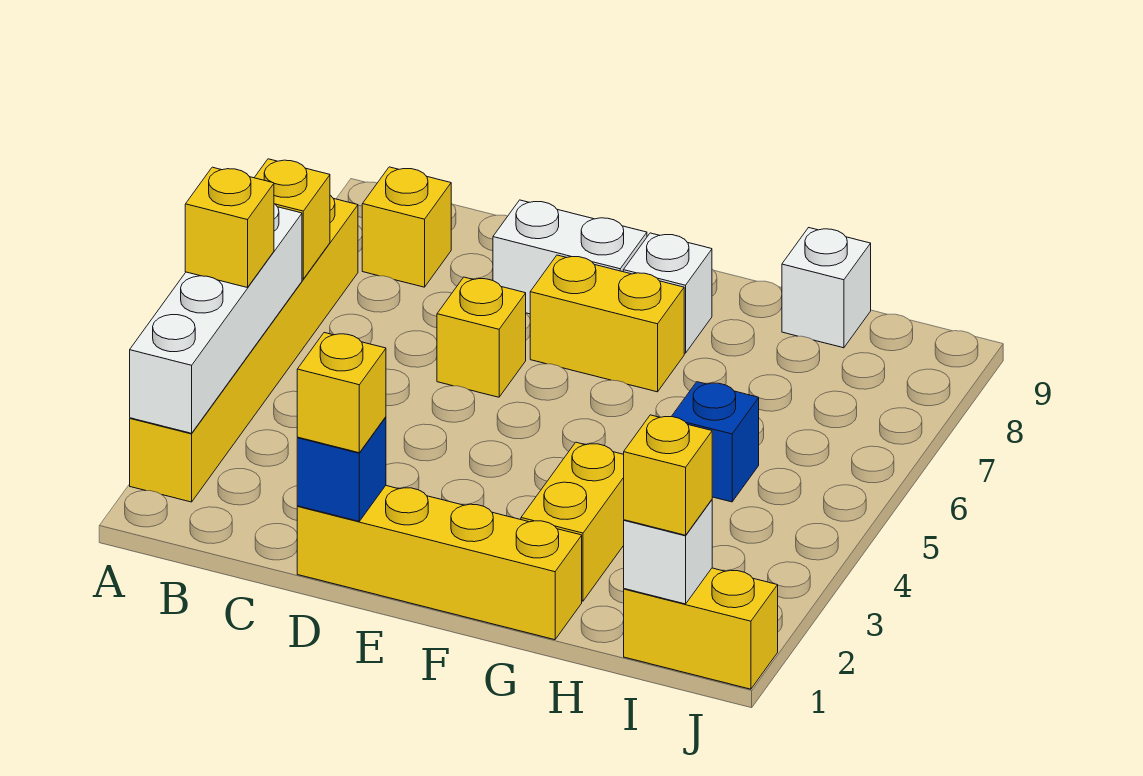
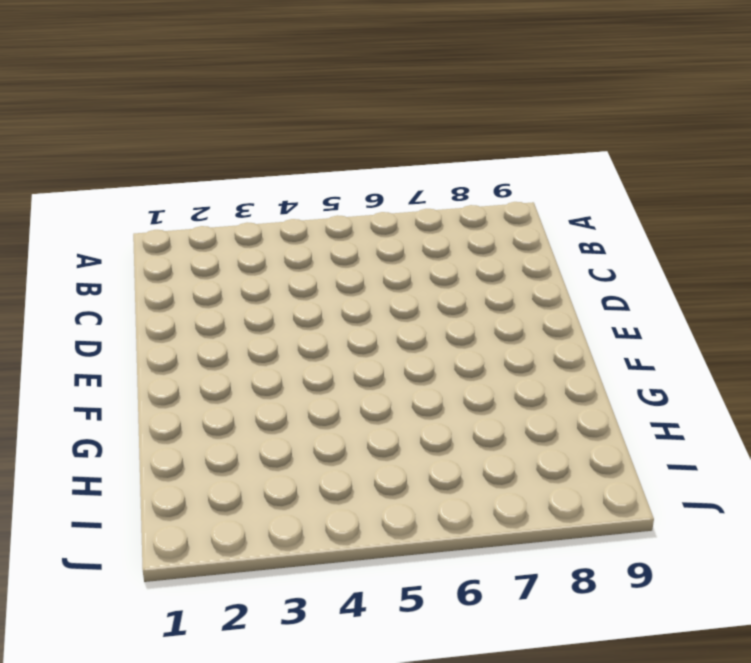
none -> yellow 1x6 brick [130,195,358,502]
none -> yellow 1x1 brick [362,167,451,287]
none -> yellow 1x4 brick [297,486,582,640]

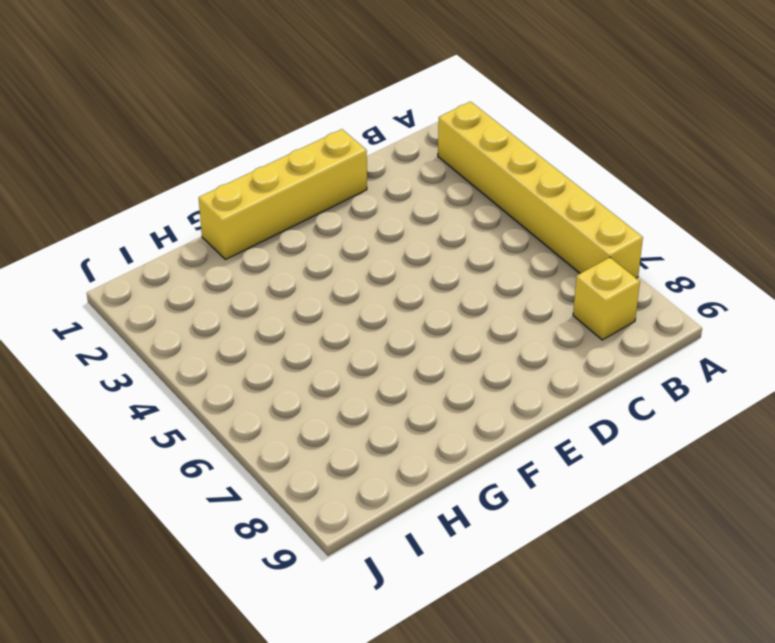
none -> yellow 1x1 brick [437,277,526,397]
none -> white 1x2 brick [493,200,647,314]
none -> yellow 1x2 brick [530,255,684,392]

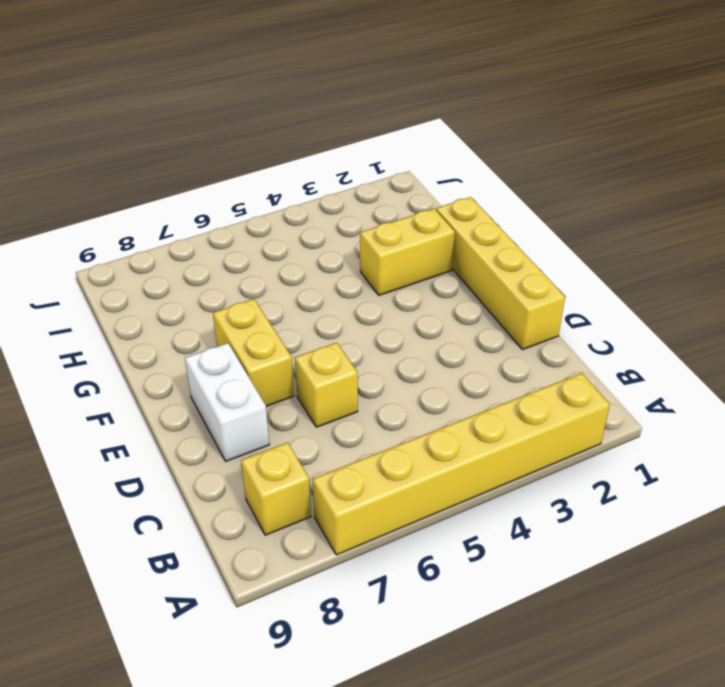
none -> white 1x1 brick [623,233,712,353]
none -> blue 1x1 brick [671,382,759,502]
none -> white 1x1 brick [782,228,871,348]

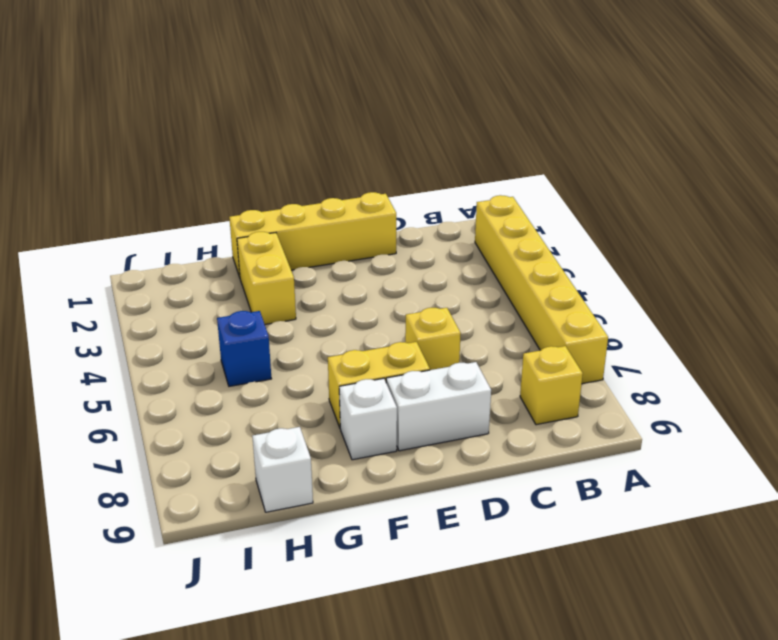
none -> yellow 1x2 brick [624,568,778,689]
none -> white 1x4 brick [130,204,302,433]
none -> yellow 1x1 brick [254,159,330,279]

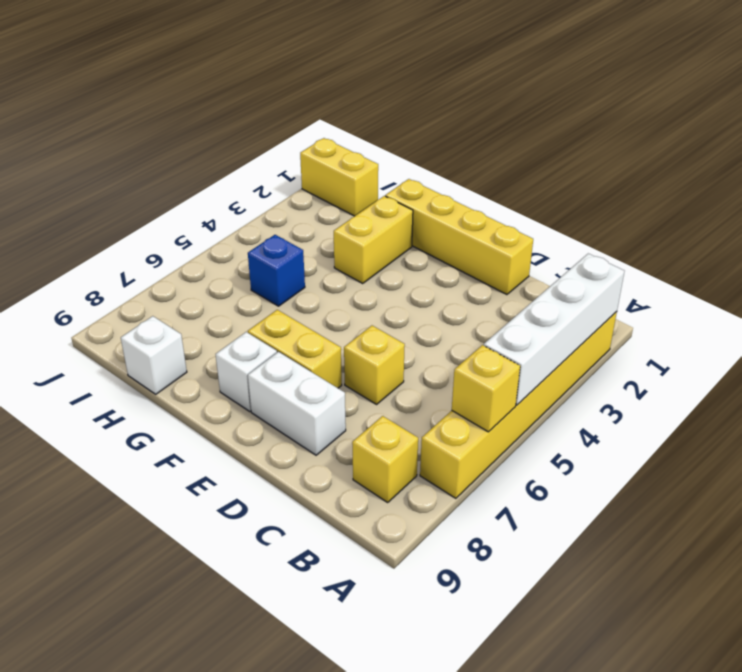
none -> blue 1x1 brick [297,417,386,521]
none -> white 1x1 brick [624,500,712,604]
none -> yellow 1x1 brick [185,167,274,288]

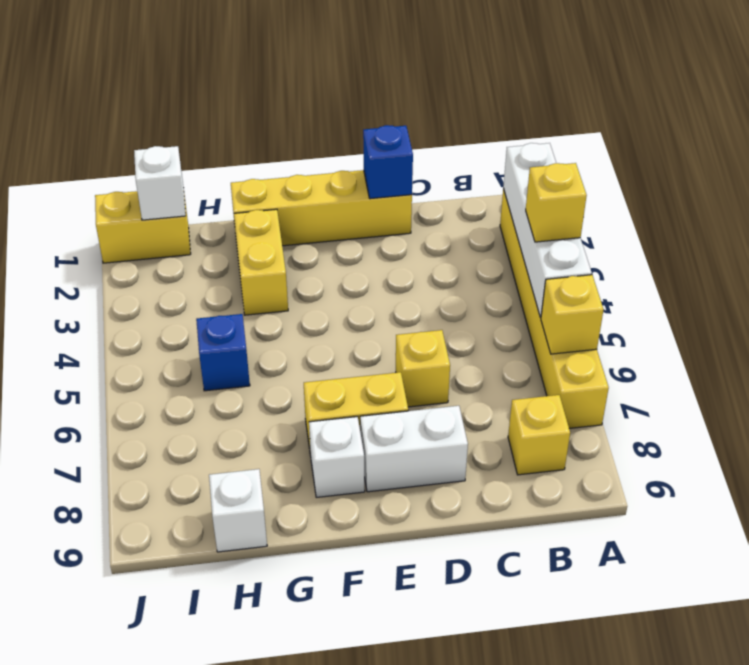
none -> yellow 1x1 brick [297,333,386,453]
none -> yellow 1x1 brick [624,415,712,535]

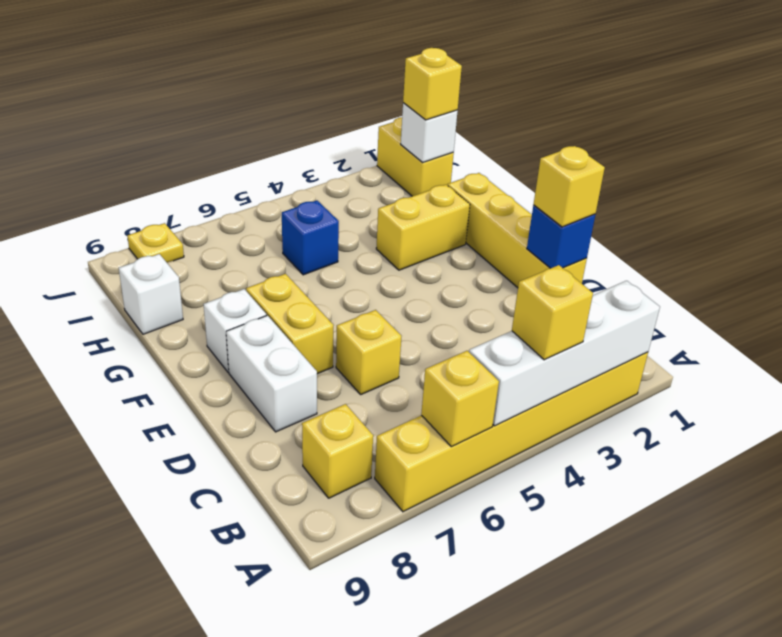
yellow 1x1 plate [127,223,184,263] -> none

